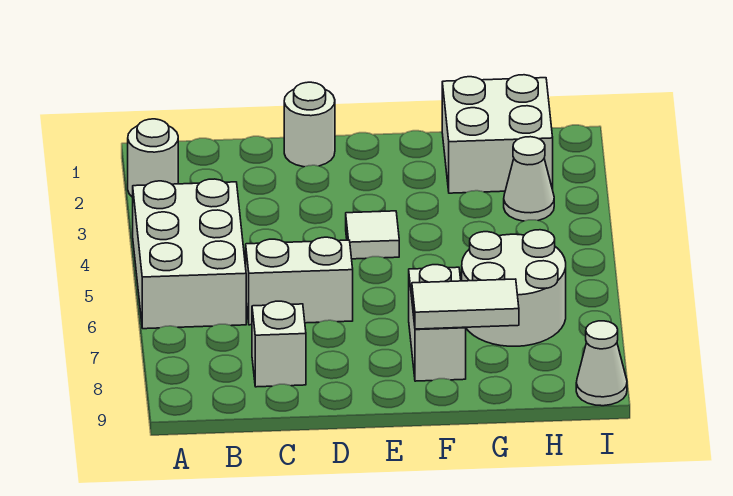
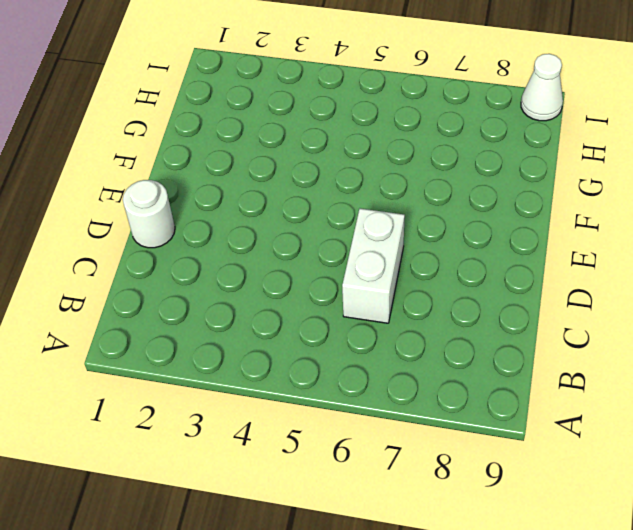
none -> white 1x1 round brick [128,119,178,197]
none -> white 2x3 brick [133,179,246,329]
none -> white 1x1 brick [252,301,306,387]

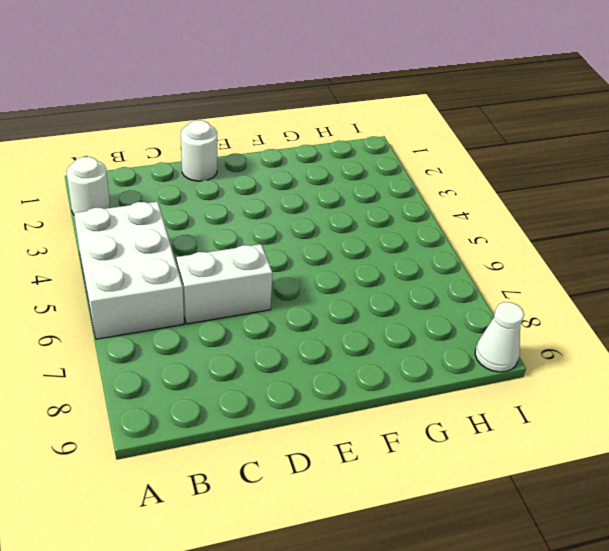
none -> white 1x1 brick [252,301,306,387]
none -> white 1x1 tile [346,211,399,259]
none -> white 1x2 brick [409,265,466,381]

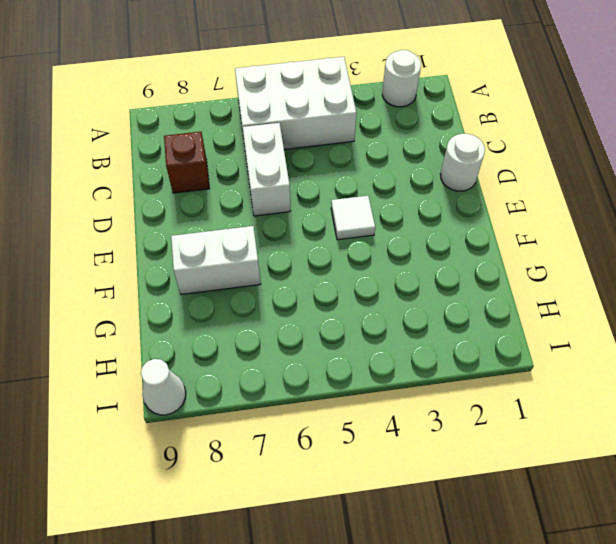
brown 1x1 brick [164,132,209,193] -> white 1x1 brick [252,301,306,387]
none -> white 2x2 brick [442,75,553,193]
none -> white 2x2 round brick [462,230,566,346]
none -> white 1x1 cone [504,137,554,221]

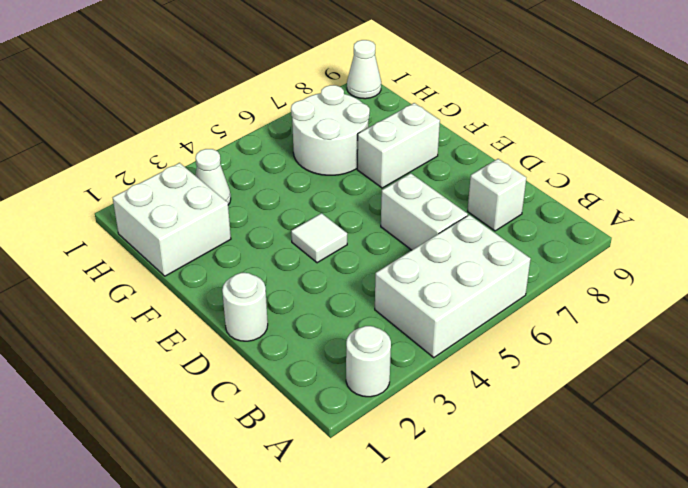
none -> white 1x2 tile [412,279,519,329]

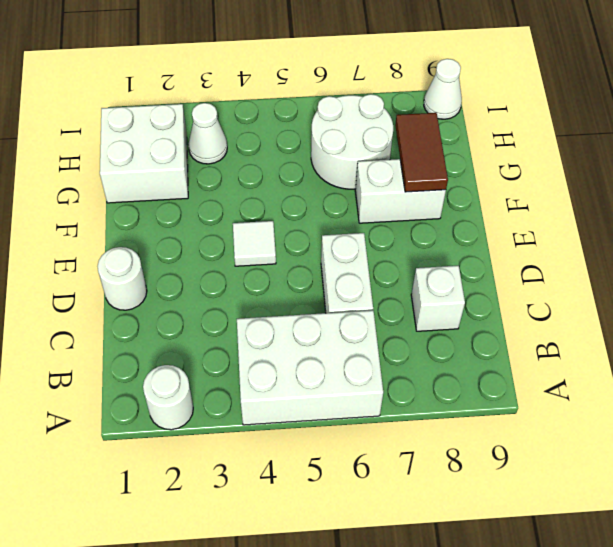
brown 1x2 tile [395,113,448,192] -> white 1x2 tile [412,279,519,329]

